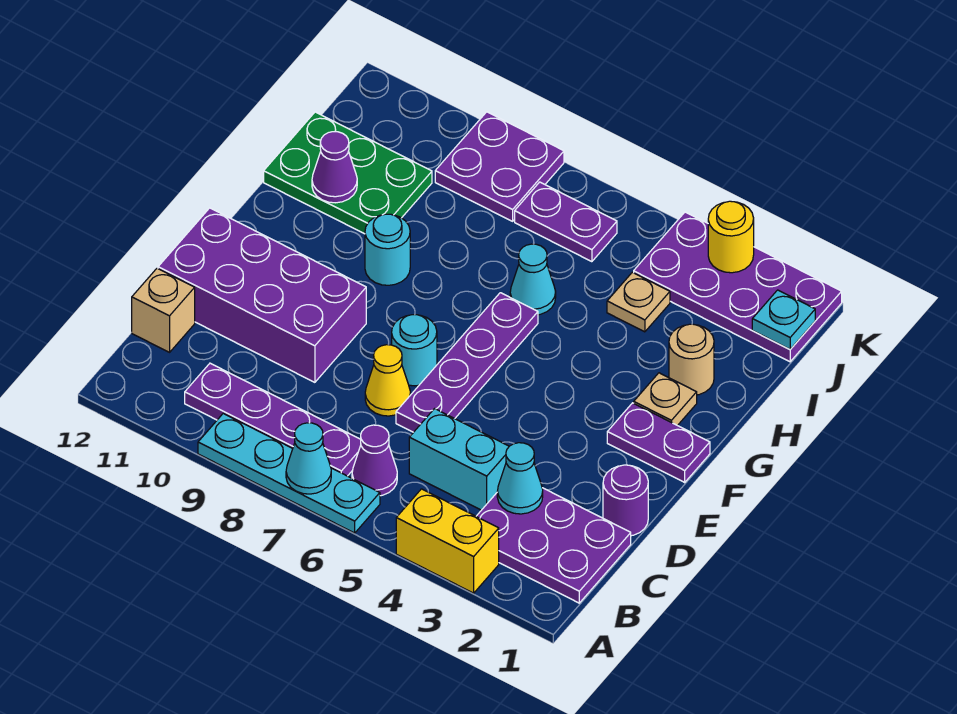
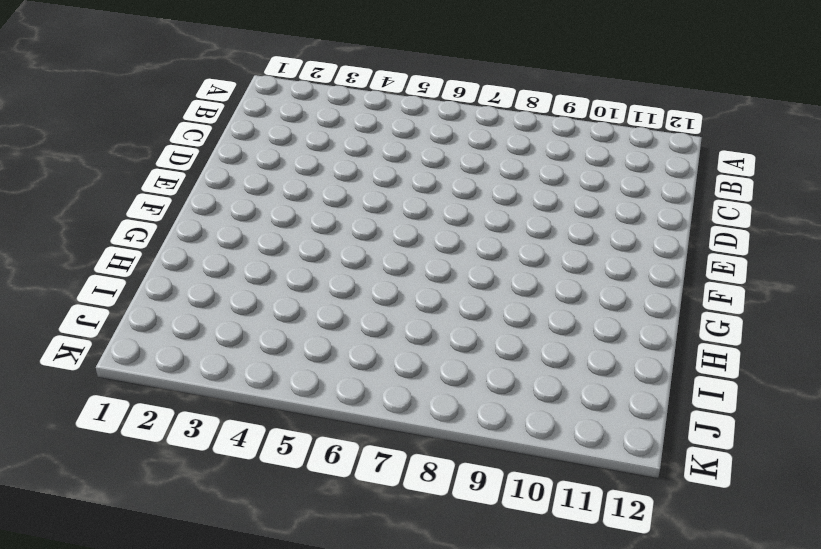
none -> yellow 1x2 brick [396,489,499,593]
none -> cyan 1x4 plate [198,413,380,533]
none -> purple 2x3 plate [476,488,631,603]

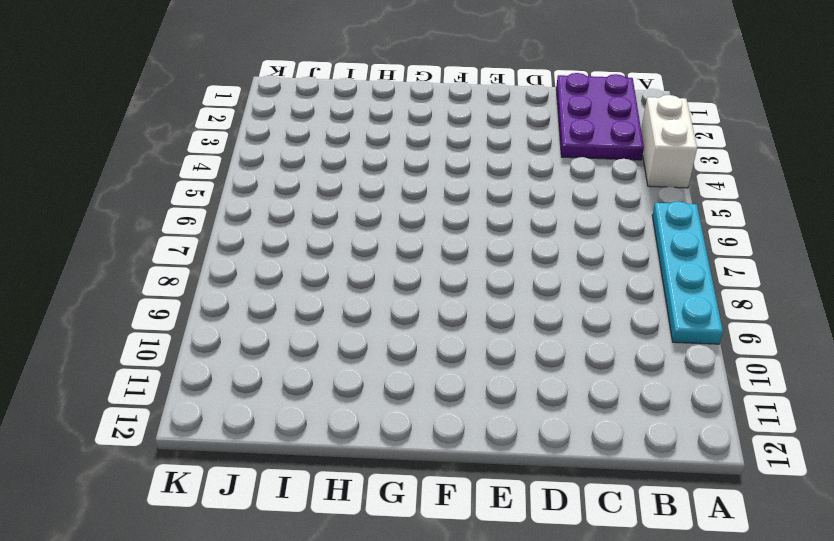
white 1x2 brick [641,95,697,188] -> yellow 1x2 brick [396,489,499,593]
none -> purple 1x1 cone [352,425,397,496]
none -> purple 1x4 plate [185,363,361,476]
none -> cyan 1x2 brick [409,409,509,510]

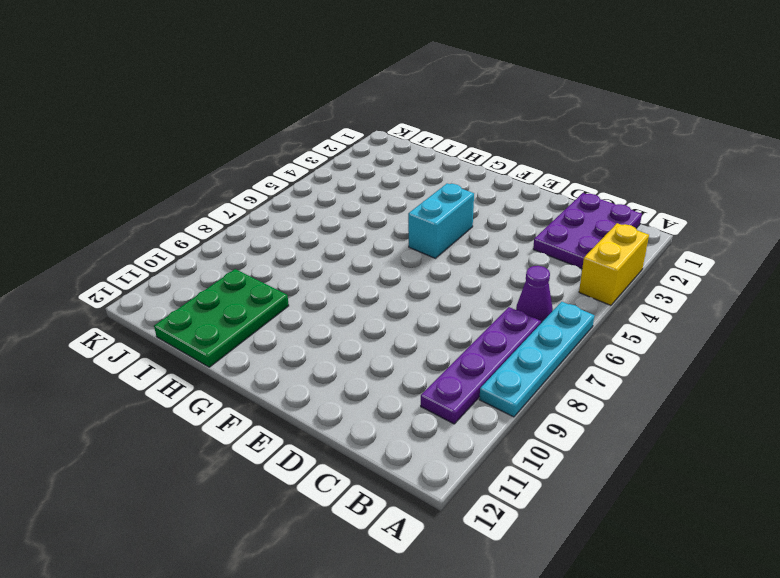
cyan 1x2 brick [408,183,474,258] -> cyan 1x2 brick moved to [409,409,509,510]
none -> tan 1x1 brick [132,268,195,352]
none -> purple 1x1 round brick [603,465,648,536]
none -> purple 1x4 plate [396,293,538,432]

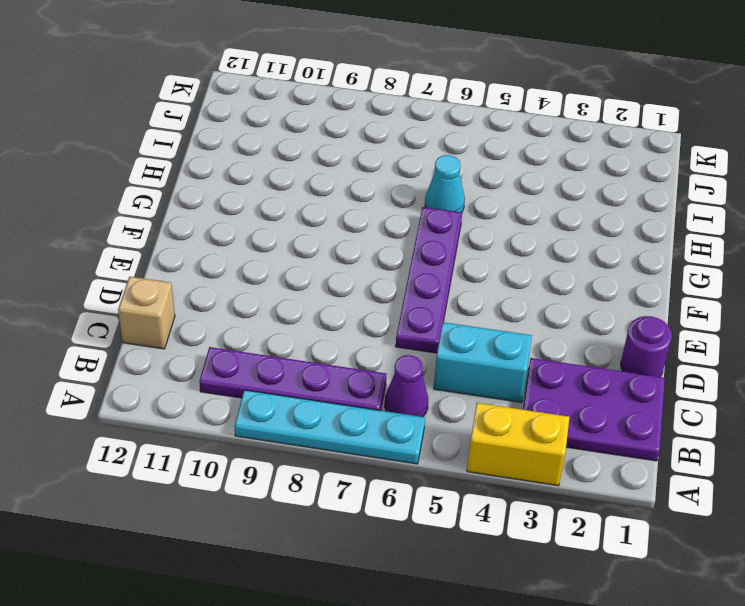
none -> yellow 1x1 cone [365,345,410,416]
none -> purple 2x4 brick [158,208,366,382]
none -> cyan 1x1 round brick [392,315,437,386]

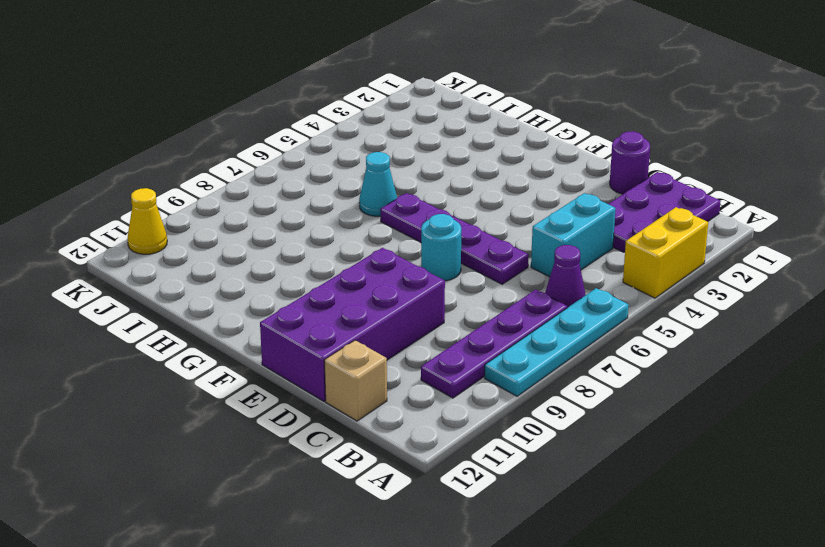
yellow 1x1 cone [127,188,167,254] -> yellow 1x1 cone moved to [365,345,410,416]
none -> purple 1x2 plate [607,403,710,482]
none -> tan 1x1 plate [634,373,697,426]
none -> cyan 1x1 round brick [365,214,410,285]

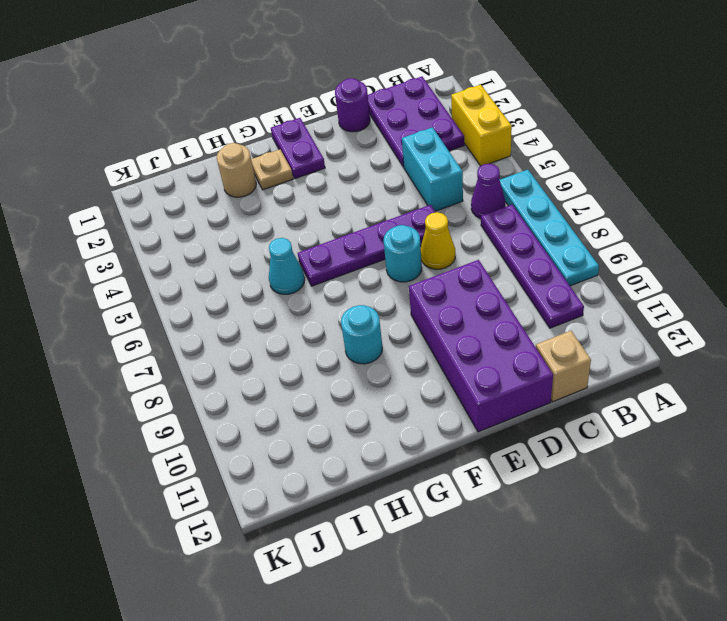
none -> green 2x3 plate [264,112,432,234]
none -> tan 1x1 plate [607,272,670,332]
none -> purple 2x4 plate [634,212,842,362]

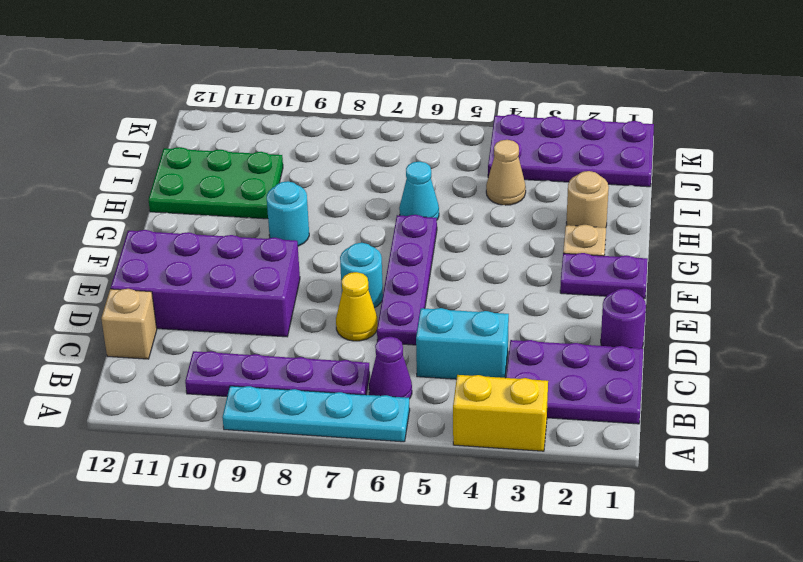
tan 1x1 cone [486,140,526,205] -> tan 1x1 plate [607,272,670,332]
none -> purple 1x2 plate [515,182,617,262]
none -> purple 2x2 plate [435,112,564,221]
none -> cyan 1x1 cone [286,423,331,494]

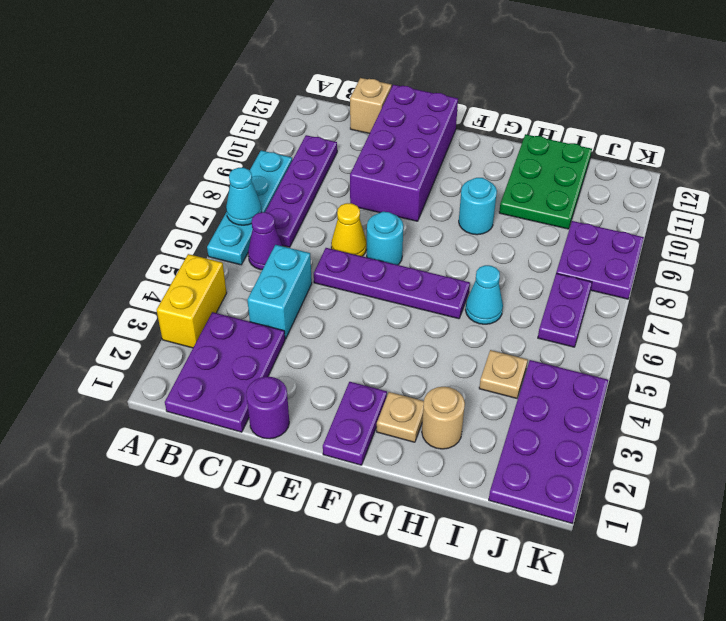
none -> cyan 1x1 cone [497,443,543,514]
none -> purple 1x1 cone [312,132,357,203]
none -> cyan 1x1 plate [752,290,815,349]

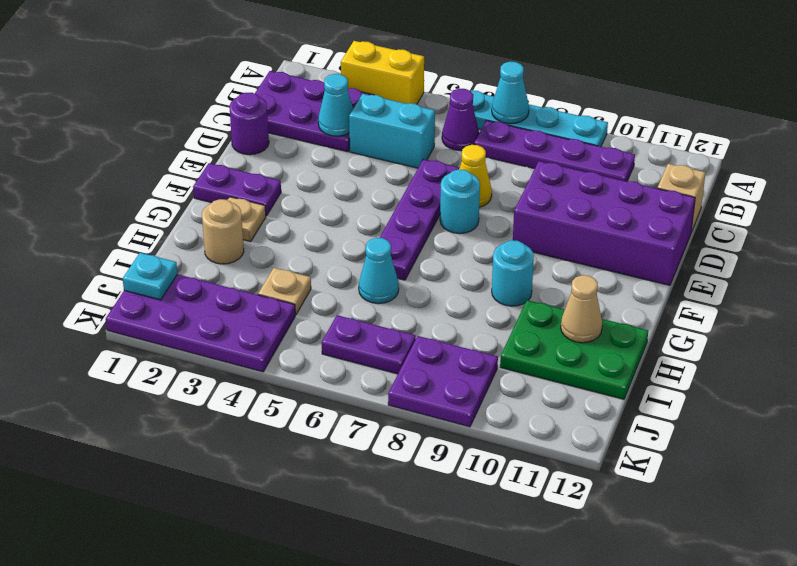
tan 1x1 cone [561,275,602,343] -> purple 1x1 cone [312,132,357,203]
none -> yellow 1x1 round brick [708,201,754,273]

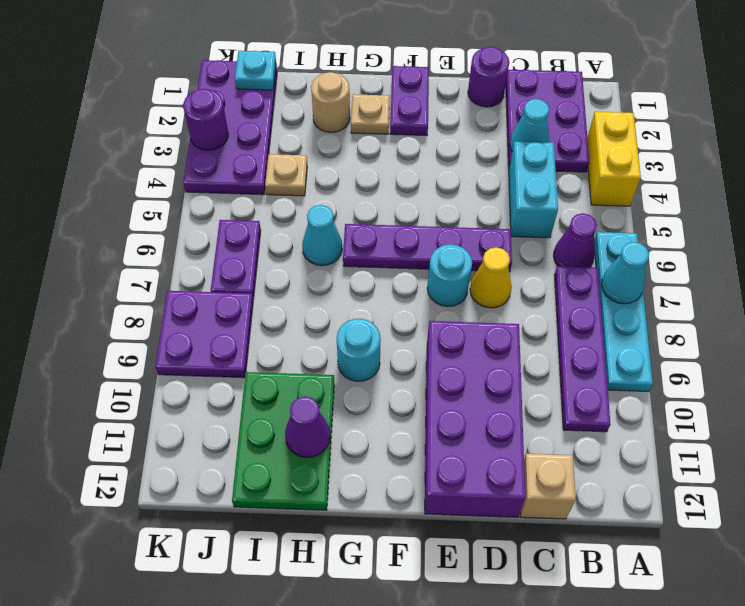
purple 1x1 round brick [183,89,228,150] -> yellow 1x1 round brick [708,201,754,273]

